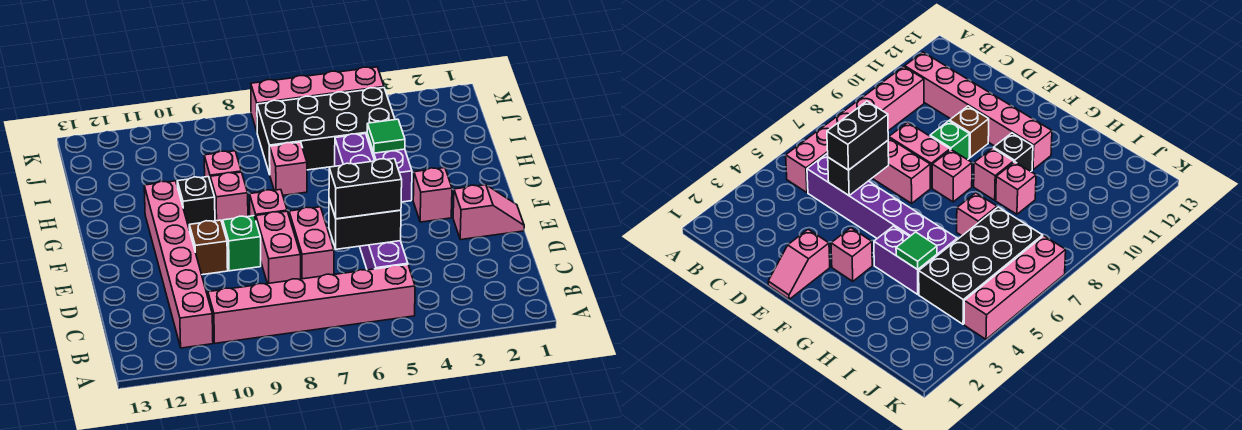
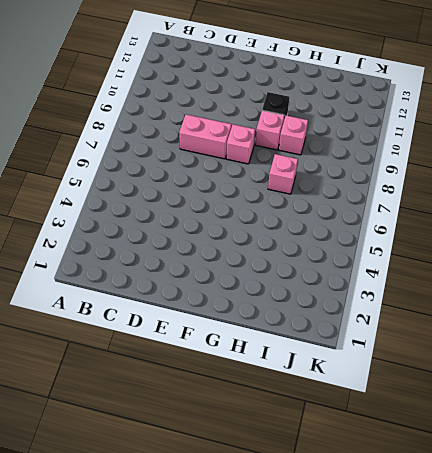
none -> pink 1x6 brick [208,265,415,343]
none -> pink 1x6 brick [144,181,213,348]
none -> purple 1x6 brick [335,134,408,270]

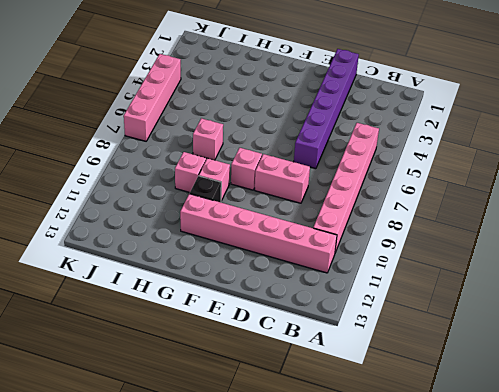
purple 1x6 brick [294,49,359,169] -> purple 1x6 brick turned to [335,134,408,270]
none -> pink 1x2 brick [289,207,334,279]
none -> pink 1x2 slope [453,185,524,240]
none -> green 1x1 brick [223,216,261,271]

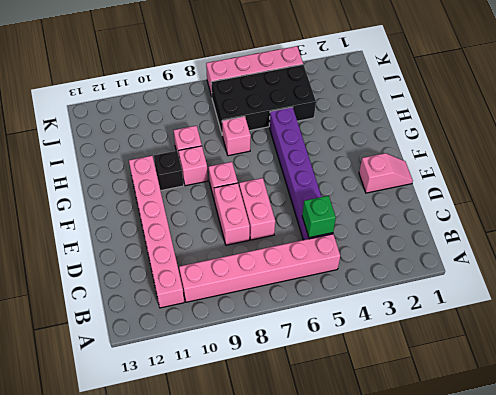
green 1x1 brick [302,196,336,238] -> green 1x1 brick moved to [223,216,261,271]
none -> brown 1x1 brick [189,220,228,275]
none -> pink 1x1 brick [413,168,452,222]
none -> purple 1x2 brick [367,134,412,202]

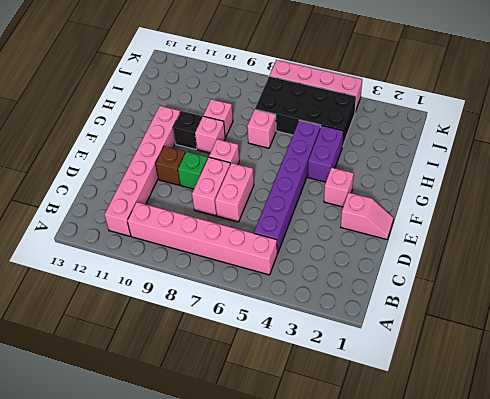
none -> black 1x2 brick [329,199,401,249]
none -> green 1x1 tile [367,119,405,153]
none -> black 1x2 brick [329,159,402,219]

